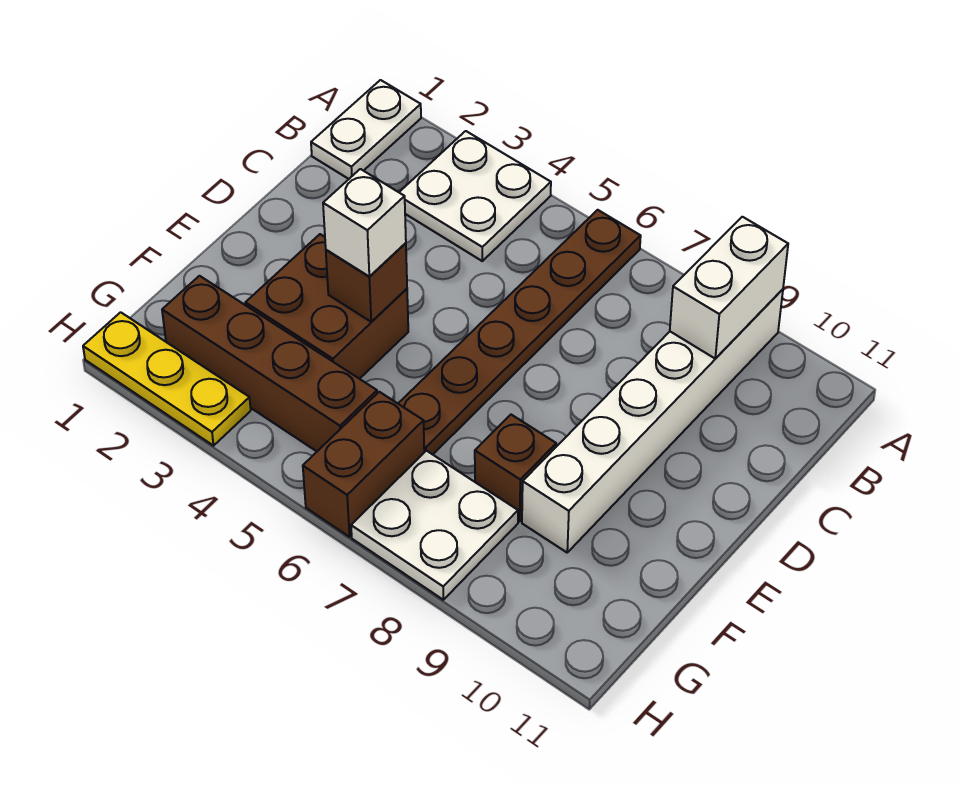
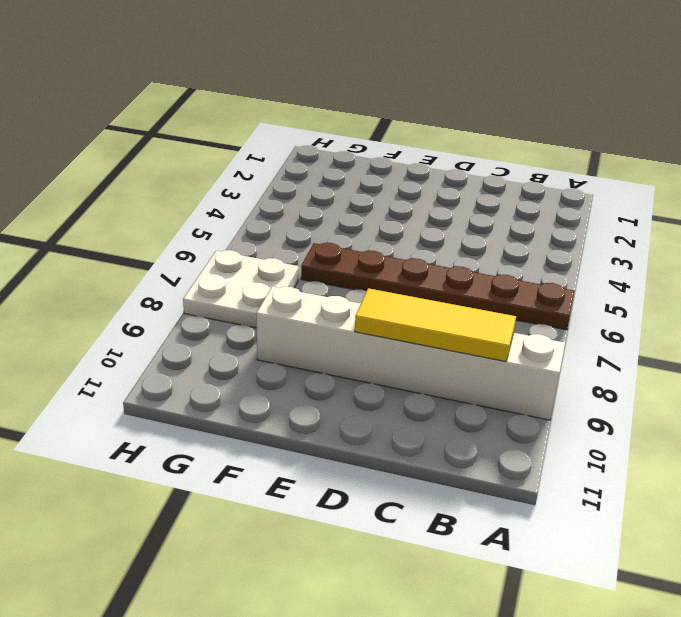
yellow 1x3 tile [355,288,516,362] -> white 1x2 brick [670,217,788,359]
none -> white 1x2 plate [311,80,421,179]
none -> white 2x2 plate [399,131,551,261]
none -> brown 2x2 brick [245,234,408,379]

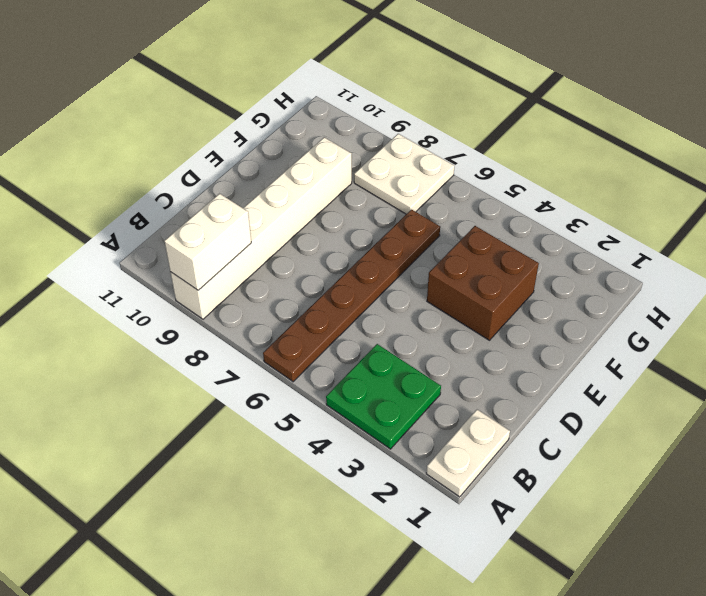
green 2x2 plate [326,344,441,449] -> white 2x2 plate [399,131,551,261]
none -> brown 1x1 brick [475,415,556,522]
none -> brown 1x4 brick [162,276,377,451]
none -> brown 1x2 brick [303,392,424,537]

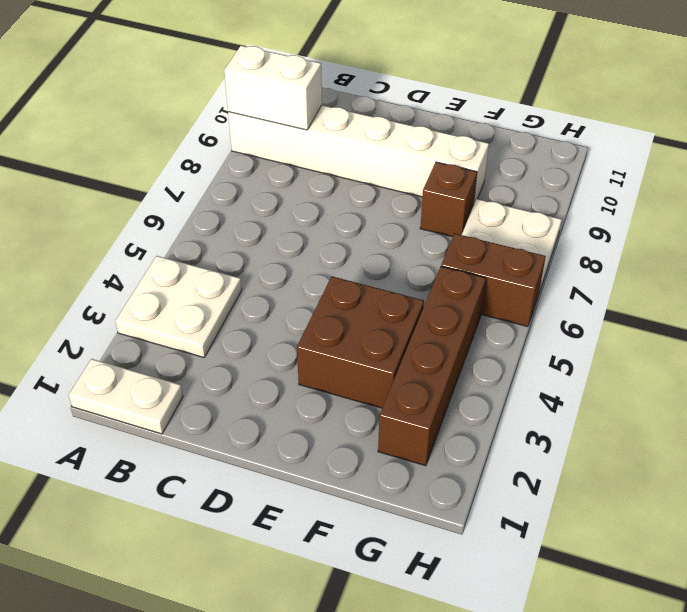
none -> brown 1x6 plate [398,210,641,455]
none -> yellow 1x3 plate [83,312,251,446]
none -> brown 1x1 brick [326,243,407,322]

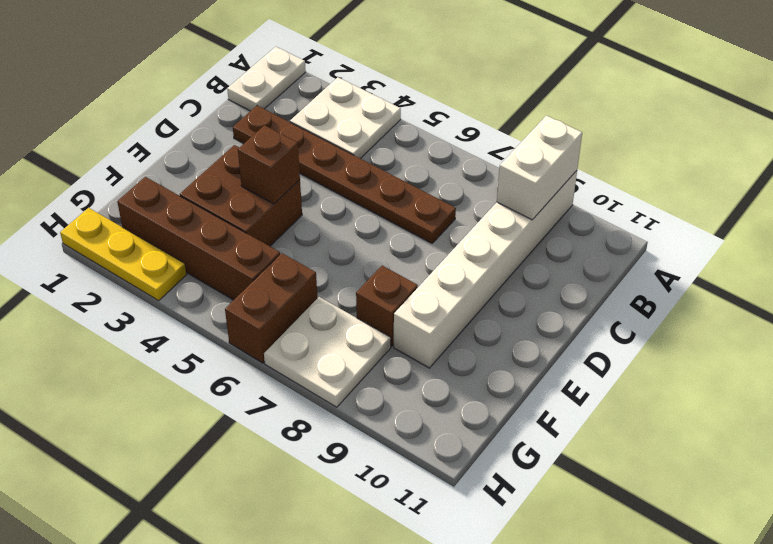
brown 1x6 plate [233,106,456,243] -> brown 1x6 plate turned to [398,210,641,455]
none -> white 1x1 brick [323,169,406,276]

